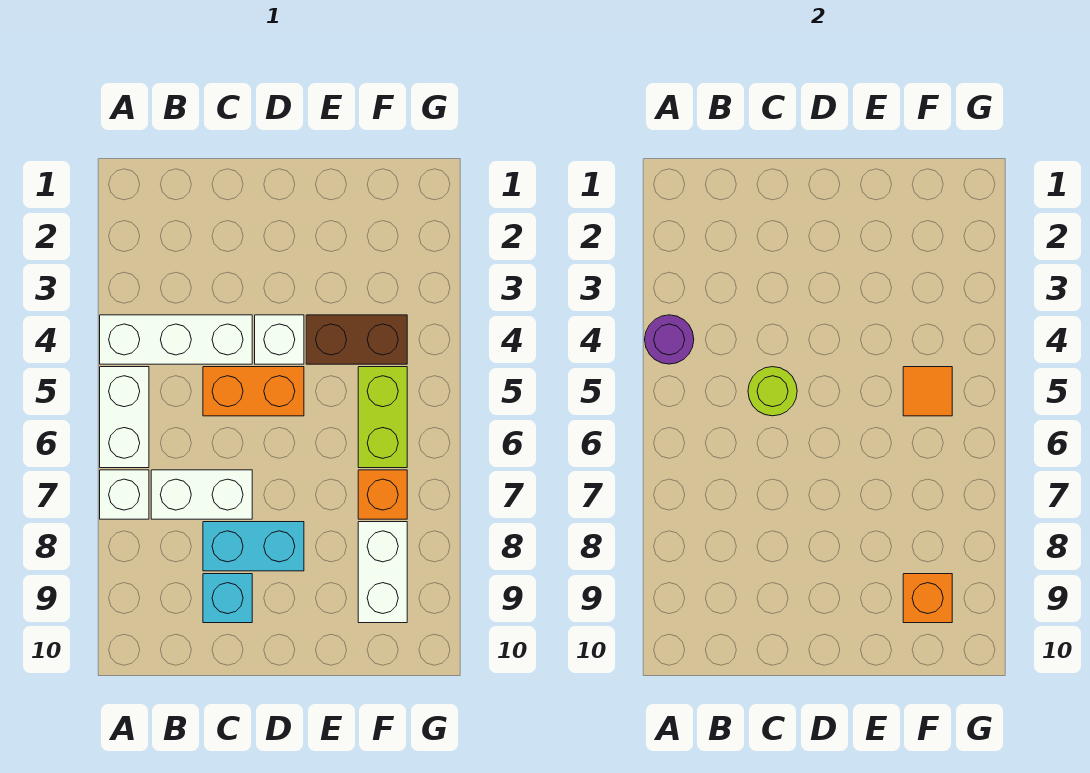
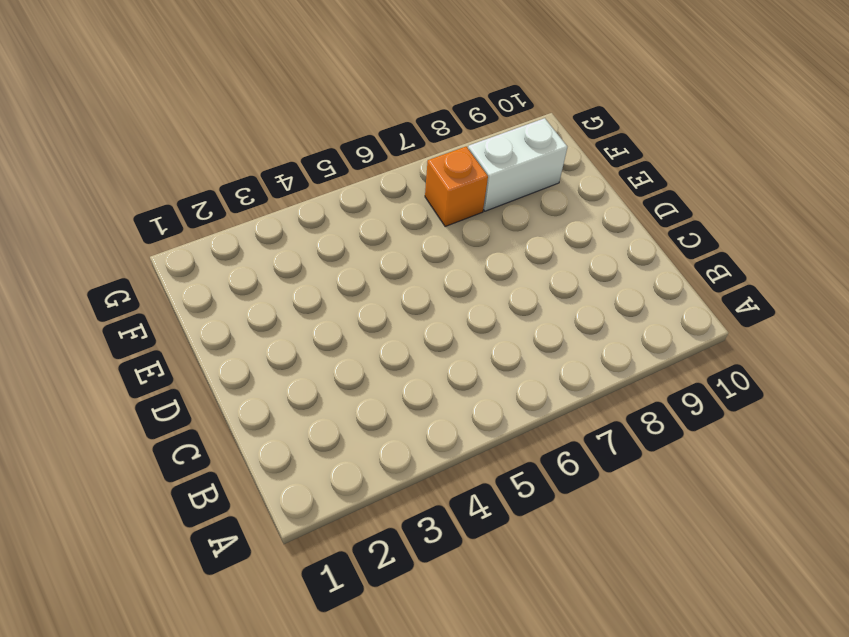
none -> white 1x3 brick [100,315,252,364]
none -> white 1x2 brick [100,367,149,468]
none -> white 1x1 brick [100,470,149,519]

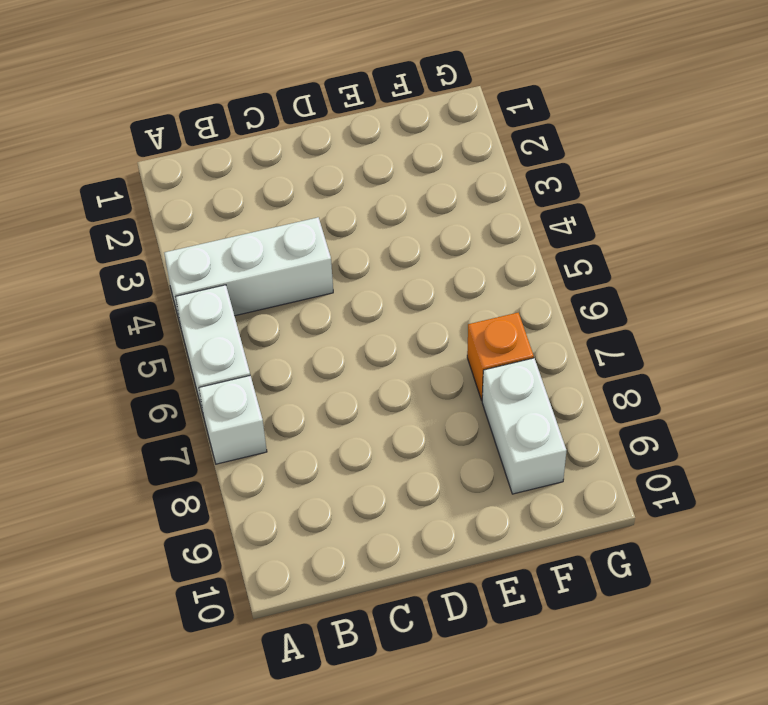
none -> white 1x2 brick [151,470,252,519]
none -> orange 1x2 brick [203,367,304,416]
none -> cyan 1x2 brick [203,522,304,571]

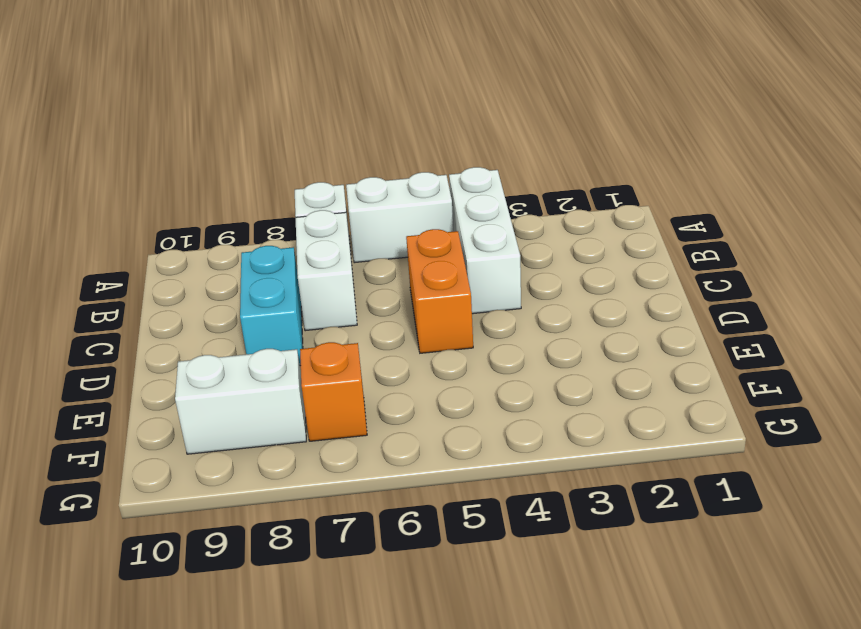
none -> cyan 1x1 brick [203,574,252,623]
none -> white 1x1 brick [255,315,304,364]
none -> brown 1x2 brick [306,315,407,364]

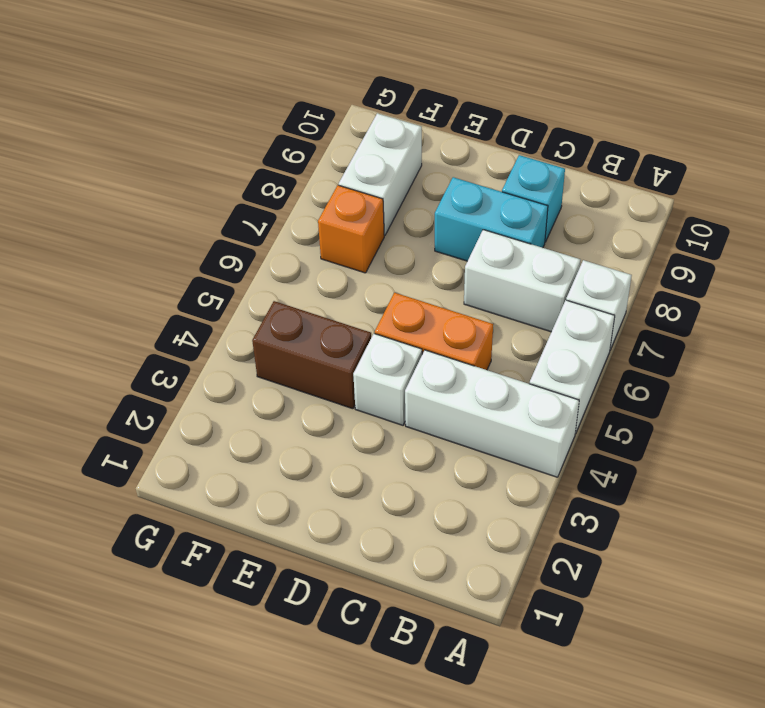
none -> lime 1x2 brick [358,367,407,468]
none -> purple 1x1 round brick [645,315,694,364]
none -> lime 1x1 round brick [748,367,797,416]

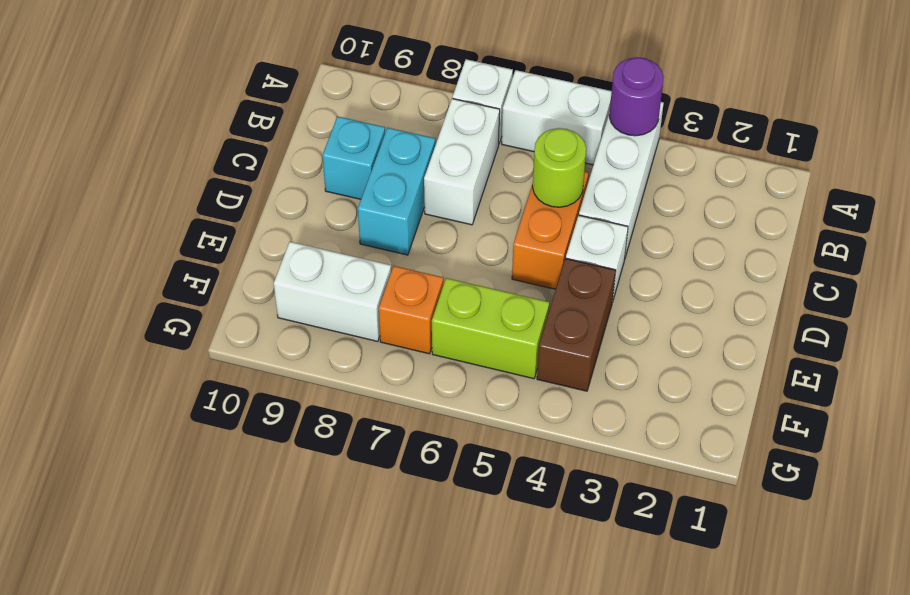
none -> orange 1x1 tile [903,367,952,416]
none -> orange 1x1 brick [903,574,952,623]

